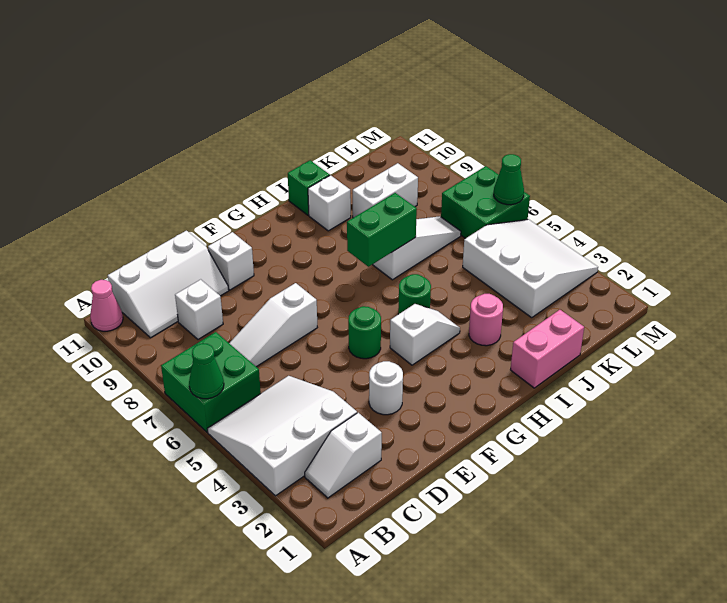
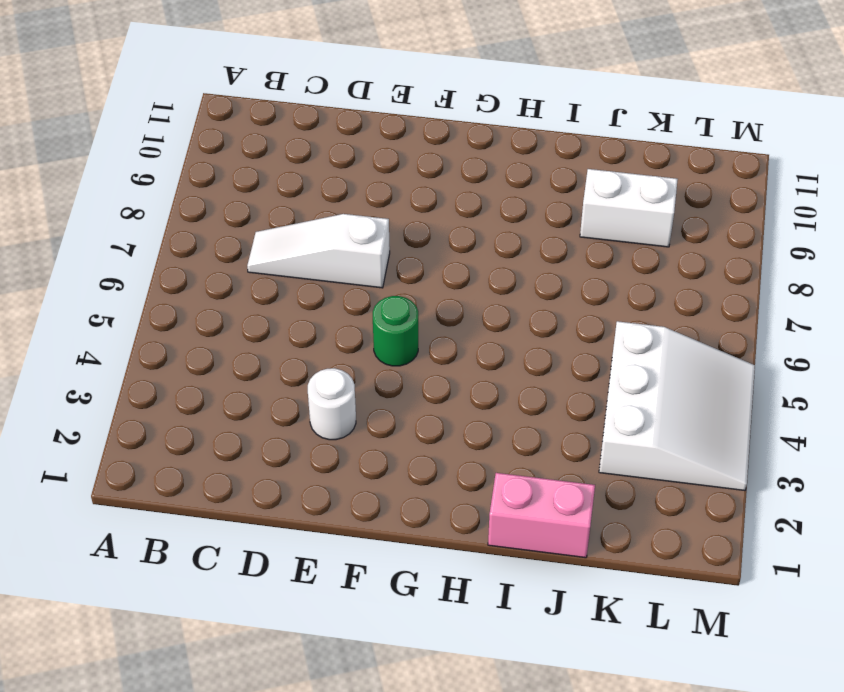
none -> white 3x3 slope [208,376,357,496]
none -> green 2x2 brick [161,332,261,432]
none -> pink 1x1 cone [90,280,123,331]

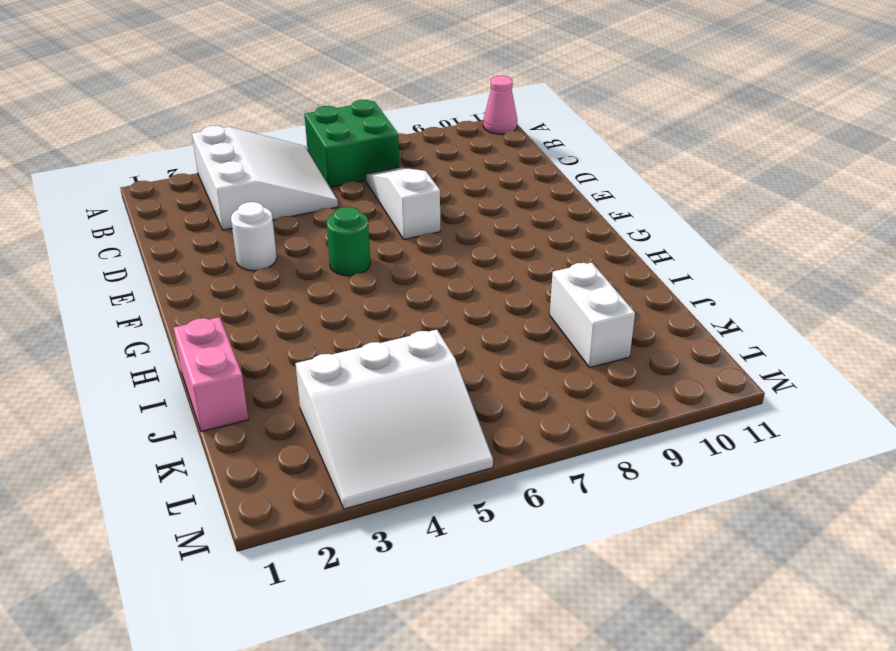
none -> white 1x2 slope [305,413,382,498]
none -> white 2x3 slope [108,231,229,338]
none -> white 1x1 brick [175,279,223,339]

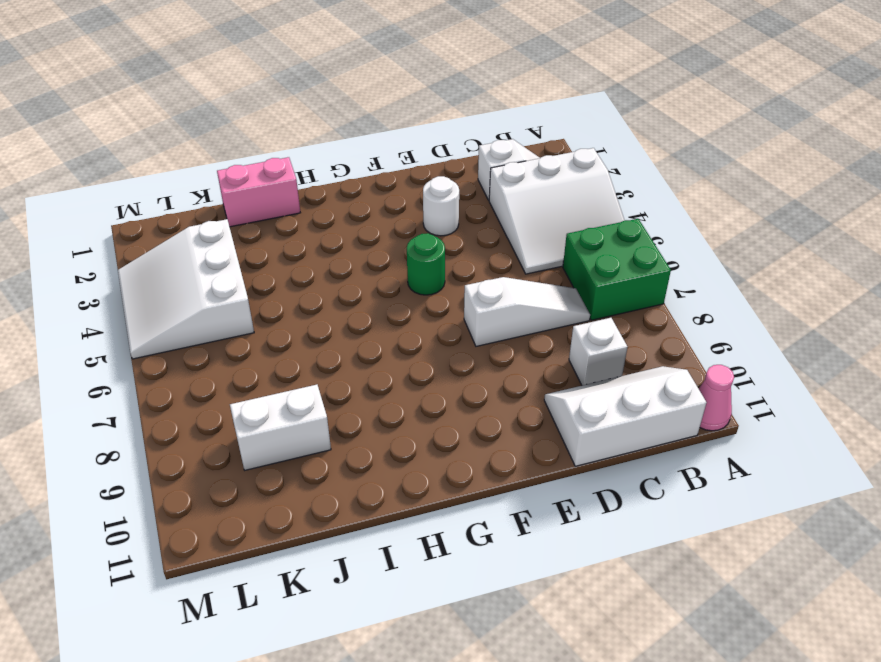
none -> white 1x1 brick [208,232,254,290]
none -> white 1x2 slope [390,304,460,365]
none -> green 1x1 round brick [398,274,431,314]

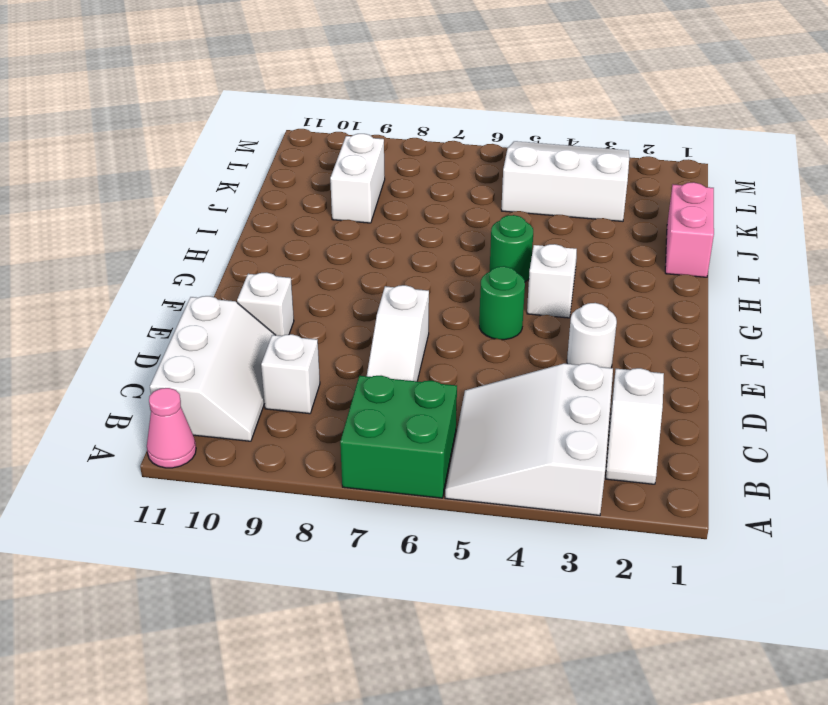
none -> pink 1x1 round brick [469,294,503,346]
none -> white 1x3 slope [373,216,461,280]
none -> white 1x1 brick [308,175,351,231]

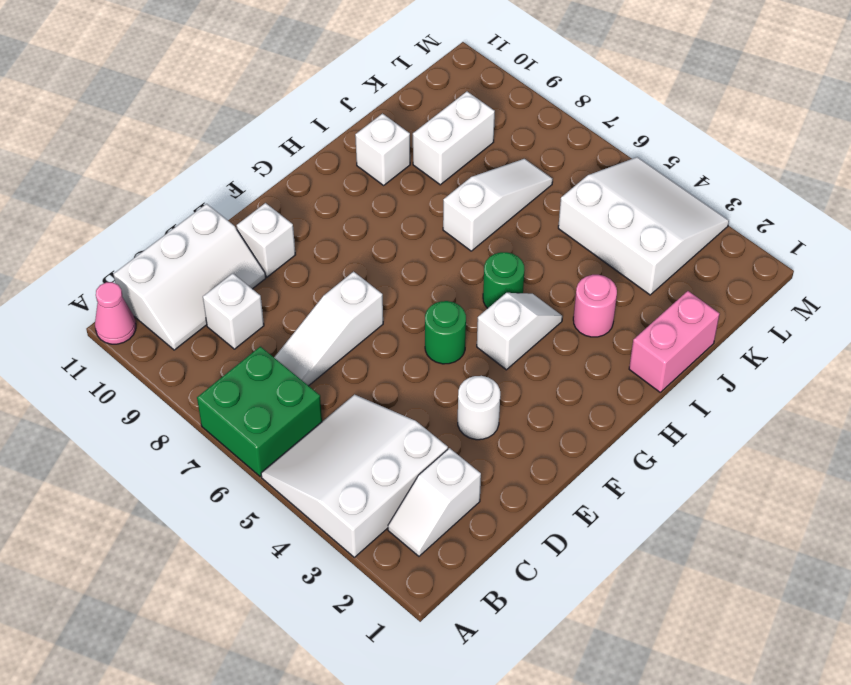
none -> green 1x1 brick [288,160,330,215]
none -> green 2x2 brick [441,166,530,238]
none -> green 1x1 cone [189,344,224,399]

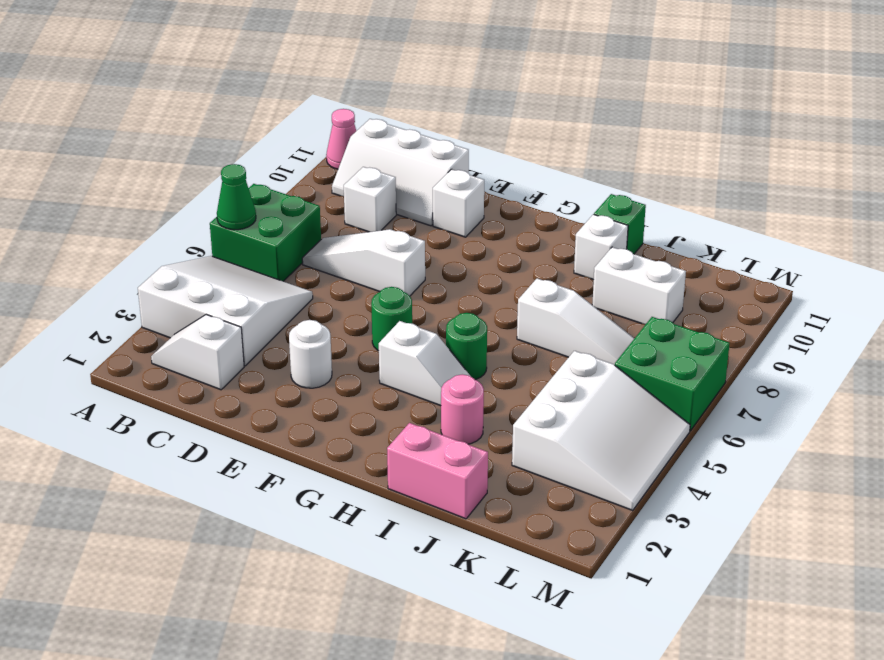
none -> green 1x2 brick [347,193,417,267]
none -> green 1x1 cone [494,154,524,205]

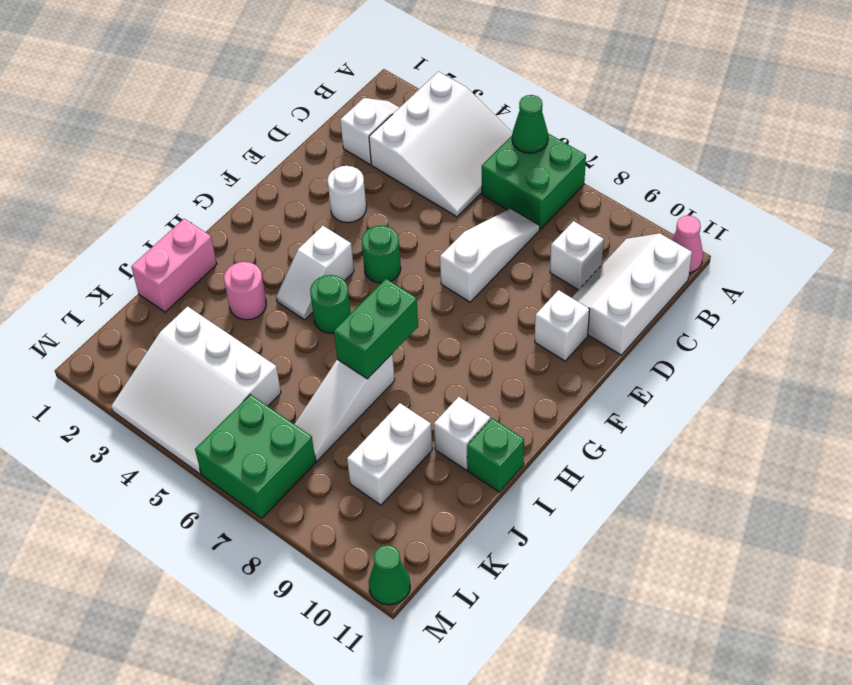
green 1x1 cone [369,545,410,605] -> green 1x1 cone moved to [494,154,524,205]

